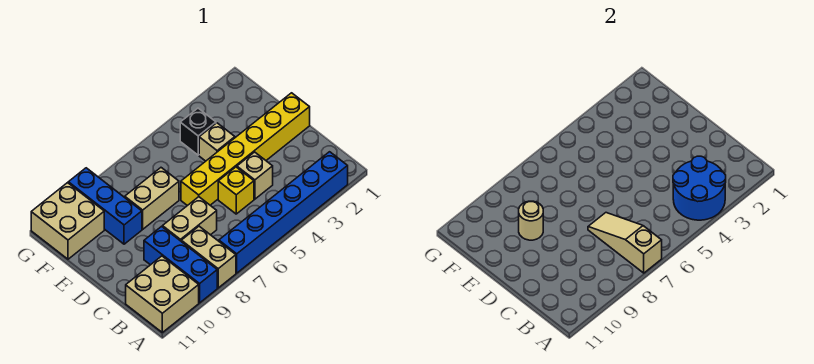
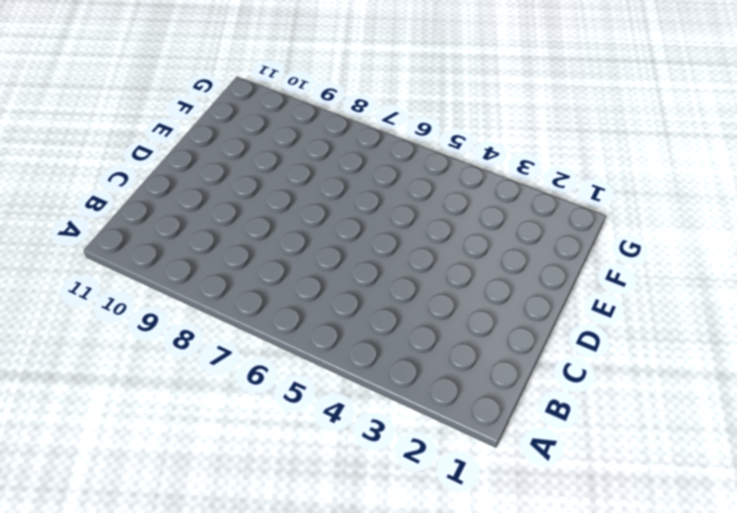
none -> blue 1x6 brick [219,152,348,273]
none -> tan 1x2 brick [181,226,236,288]
none -> blue 1x3 brick [144,226,217,303]

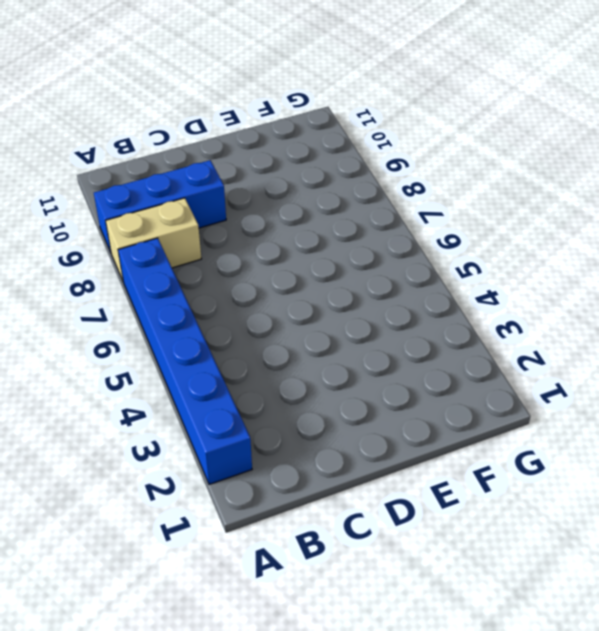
none -> tan 2x2 brick [126,256,199,332]
none -> tan 1x1 brick [237,152,273,199]
none -> yellow 1x1 brick [218,167,254,214]

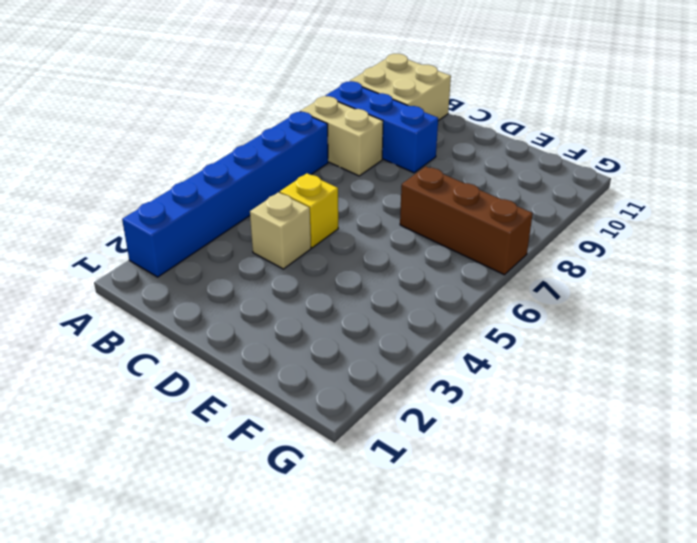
brown 1x3 brick [400,166,533,275] -> tan 1x2 brick [125,168,179,229]
none -> tan 1x2 brick [163,197,217,241]
none -> yellow 1x6 brick [181,93,310,206]
none -> tan 1x1 brick [199,123,235,161]

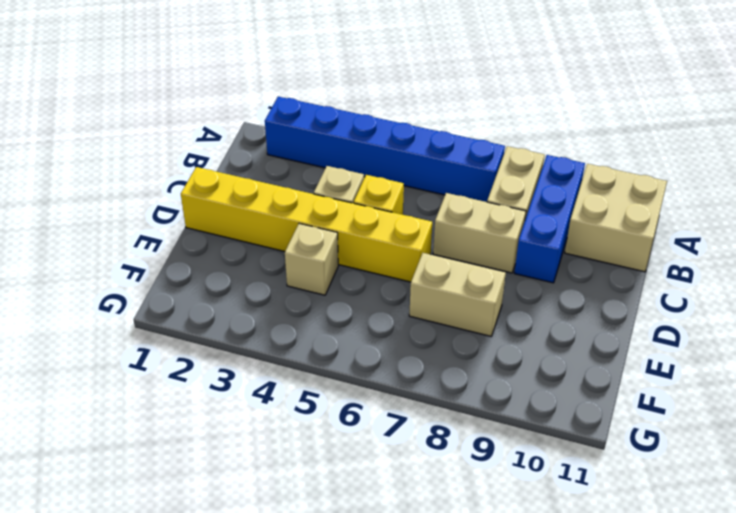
none -> blue 1x3 brick [68,168,142,244]
none -> black 1x1 brick [180,108,216,155]
none -> tan 2x2 brick [31,183,104,259]

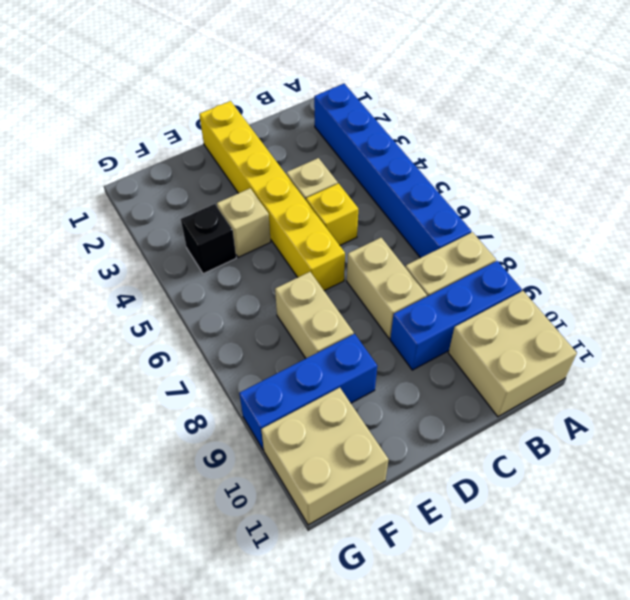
none -> blue 2x2 round brick [673,156,726,220]
none -> tan 1x3 slope [588,213,662,273]
none -> tan 1x1 round brick [519,201,543,240]

